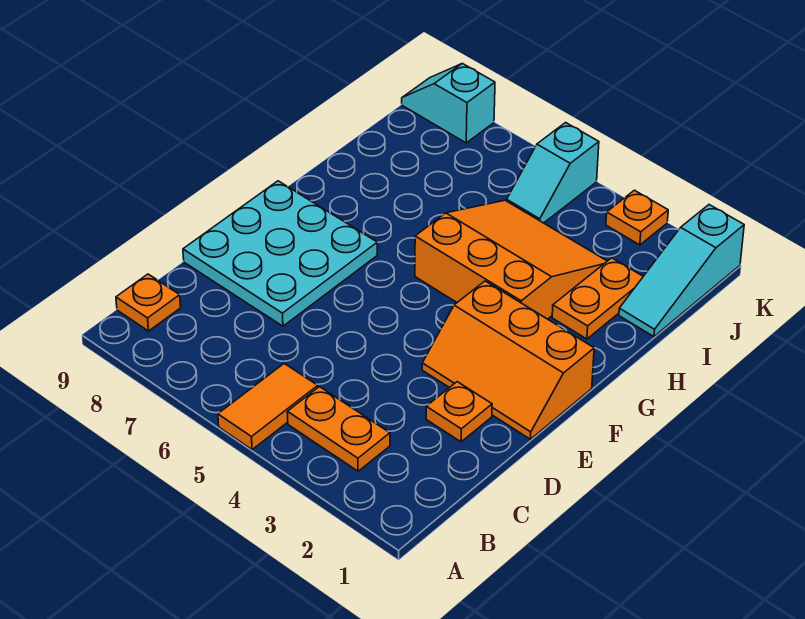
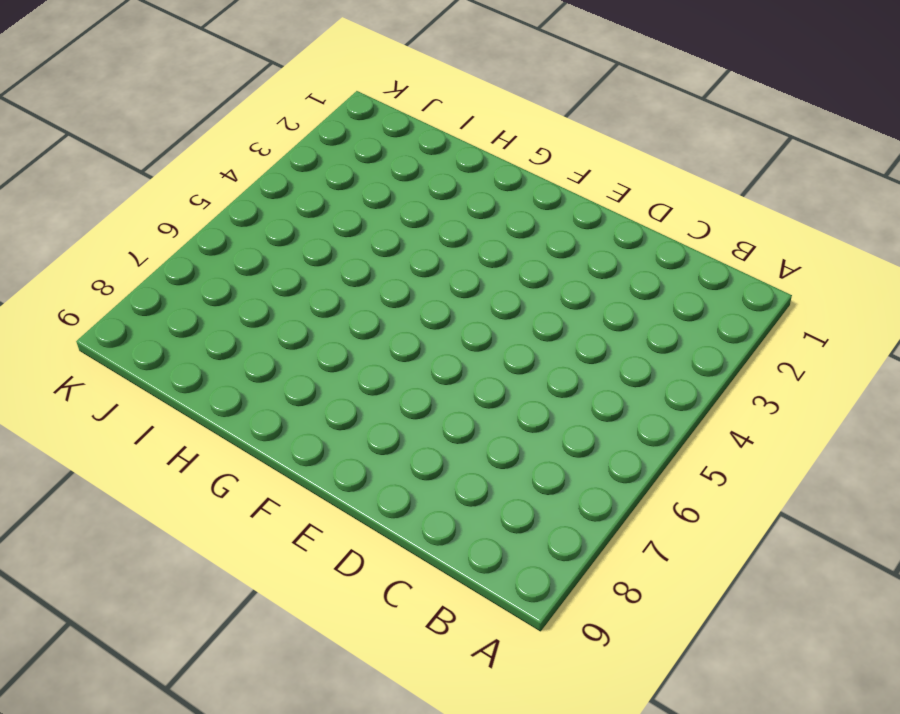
none -> orange 1x2 tile [218,364,318,450]
none -> orange 1x2 plate [287,387,390,471]
none -> orange 1x1 plate [116,274,181,331]

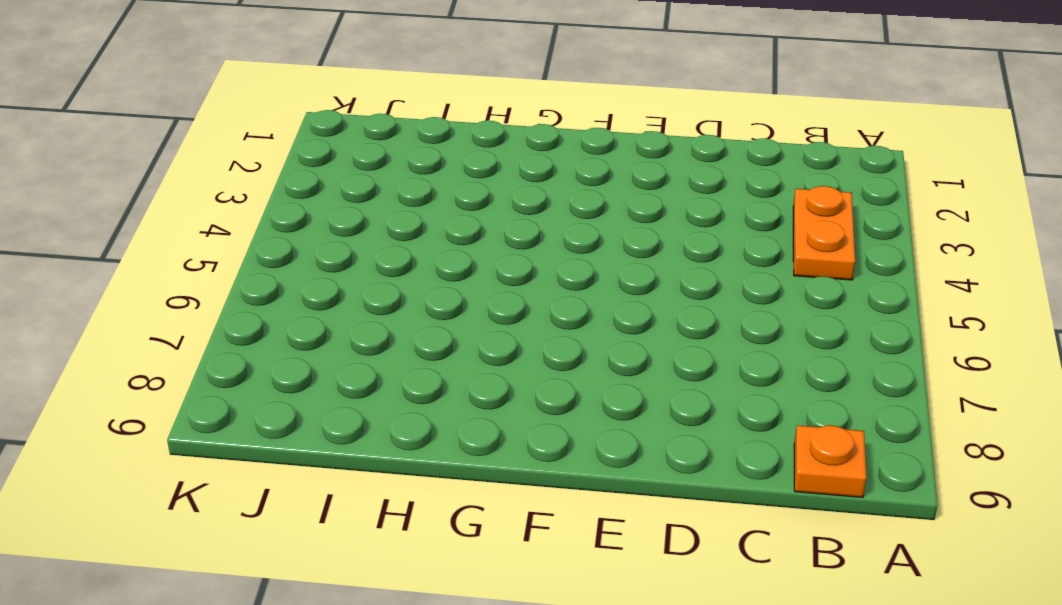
none -> orange 1x2 tile [218,364,318,450]
none -> orange 1x1 plate [426,382,492,442]
none -> cyan 3x3 plate [183,181,377,326]

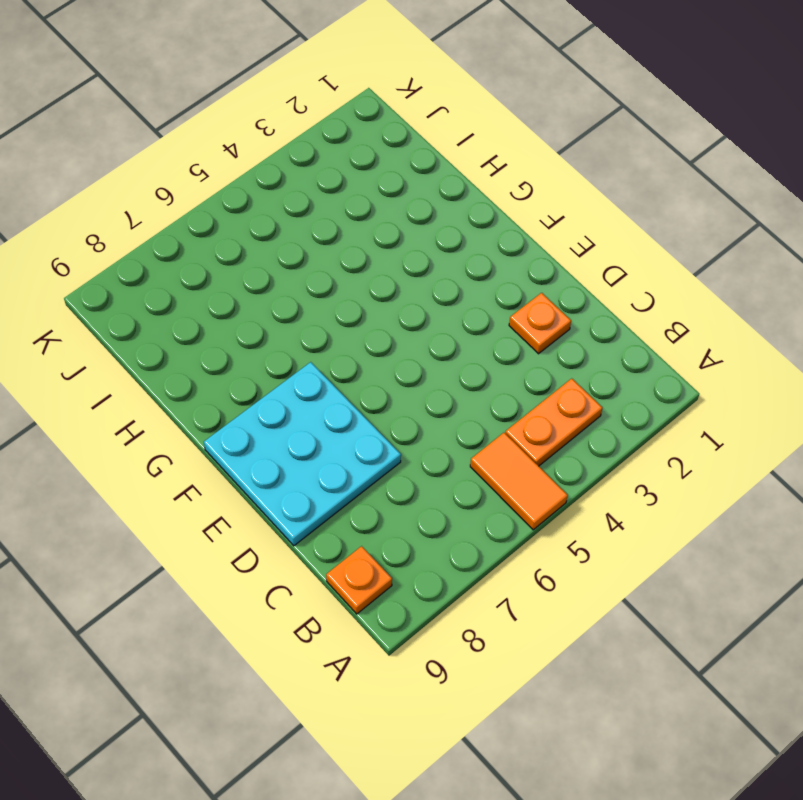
none -> orange 2x3 slope [422,281,594,439]
none -> orange 3x3 slope [415,200,607,319]
none -> orange 1x2 plate [552,258,643,339]

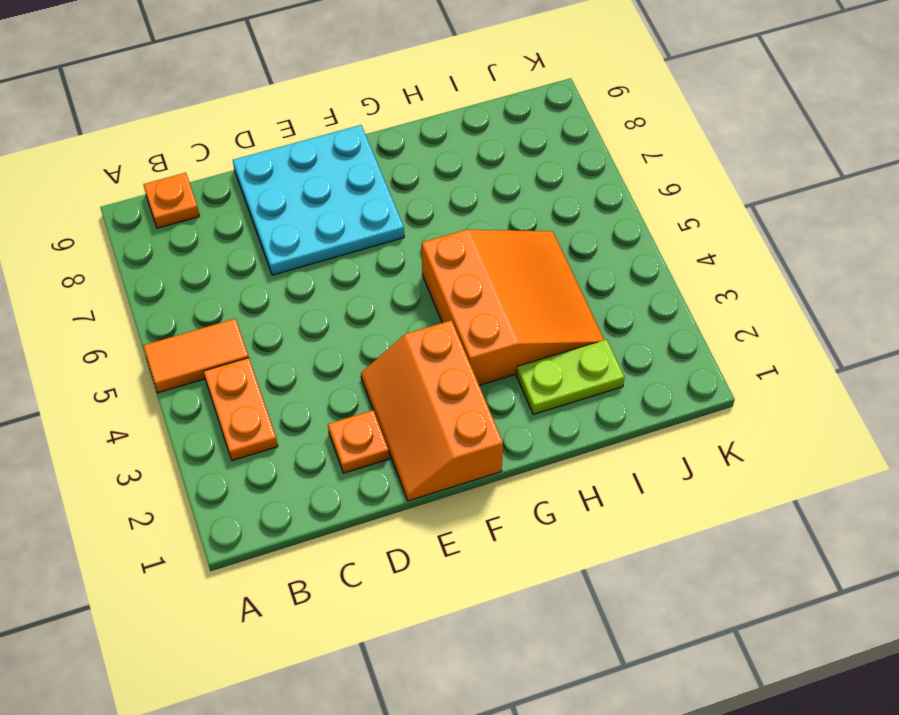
lime 1x2 plate [517,339,625,414] -> orange 1x2 plate [552,258,643,339]
none -> cyan 1x3 slope [619,205,744,337]
none -> cyan 1x2 slope [507,123,599,223]
none -> orange 1x1 plate [606,190,668,245]

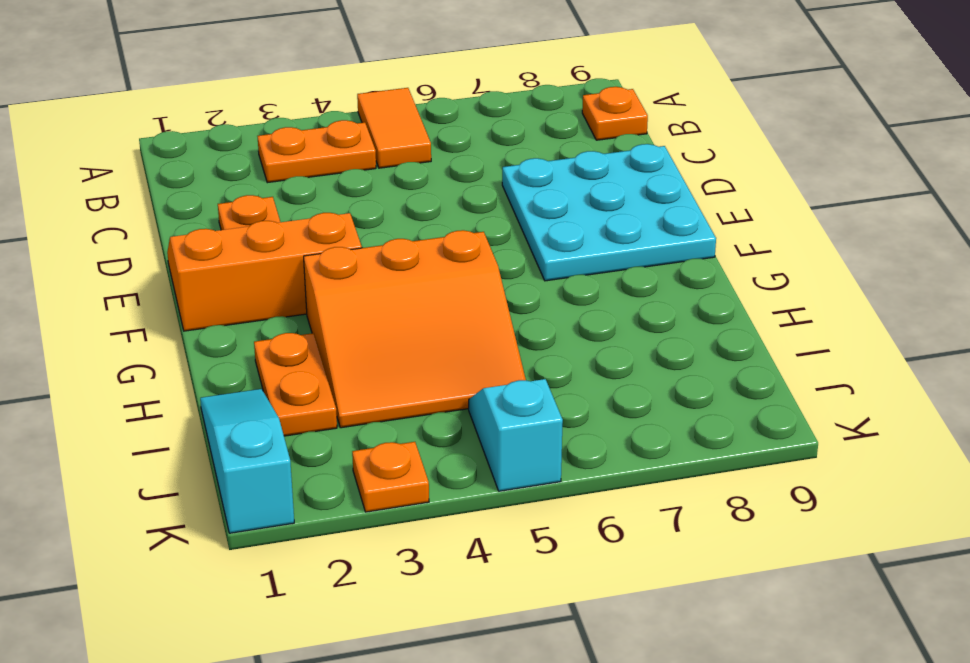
none -> cyan 1x2 slope [402,63,495,143]

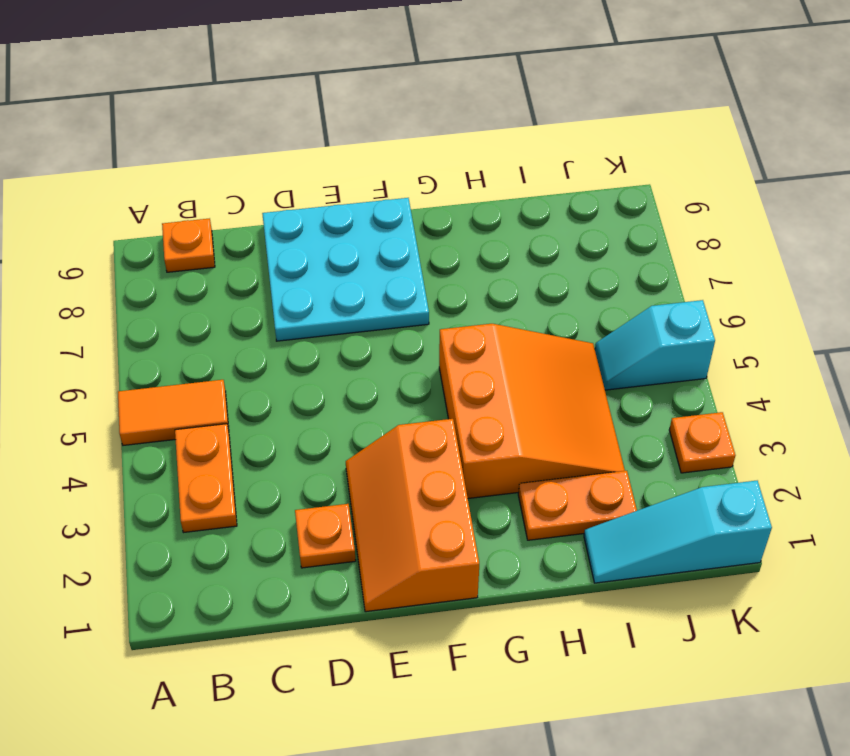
none -> cyan 1x2 slope [402,63,495,143]

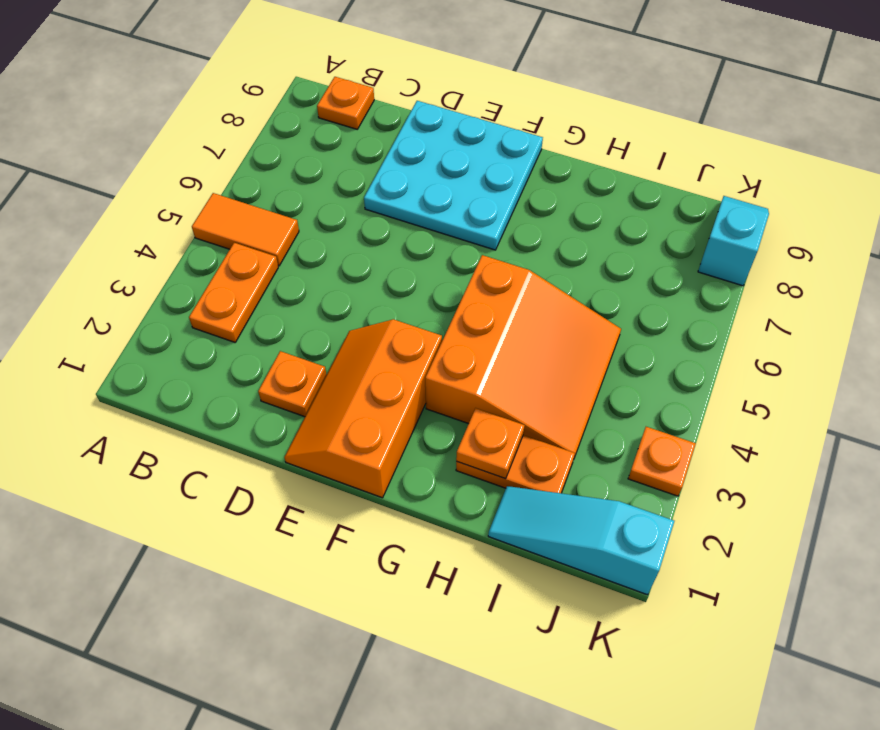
orange 1x1 plate [456,408,525,479] -> none
none -> cyan 1x2 slope [507,123,599,223]

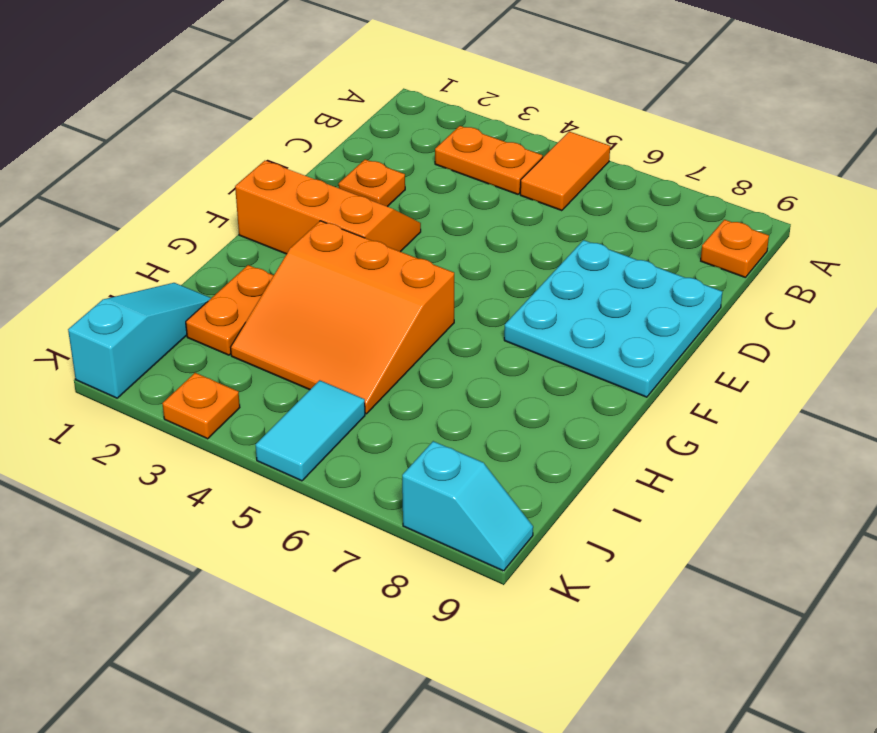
cyan 1x2 tile [255,380,365,481] -> cyan 1x2 slope [507,123,599,223]

